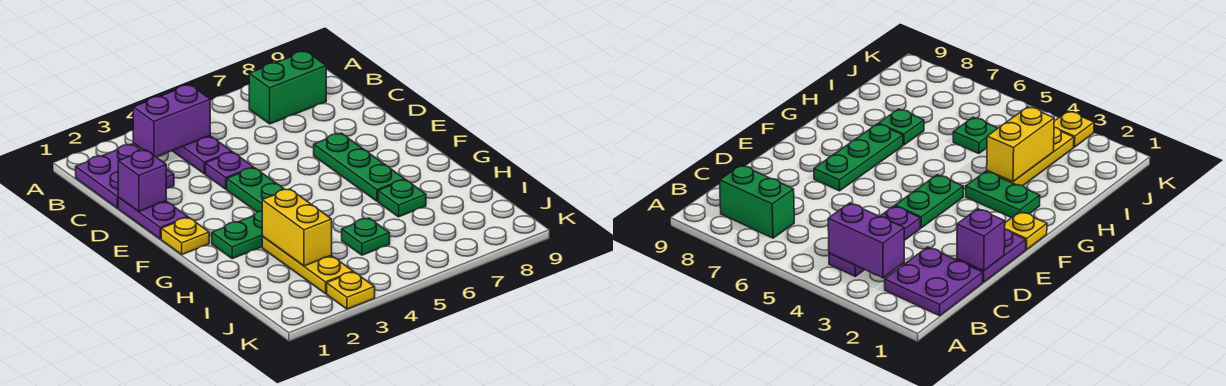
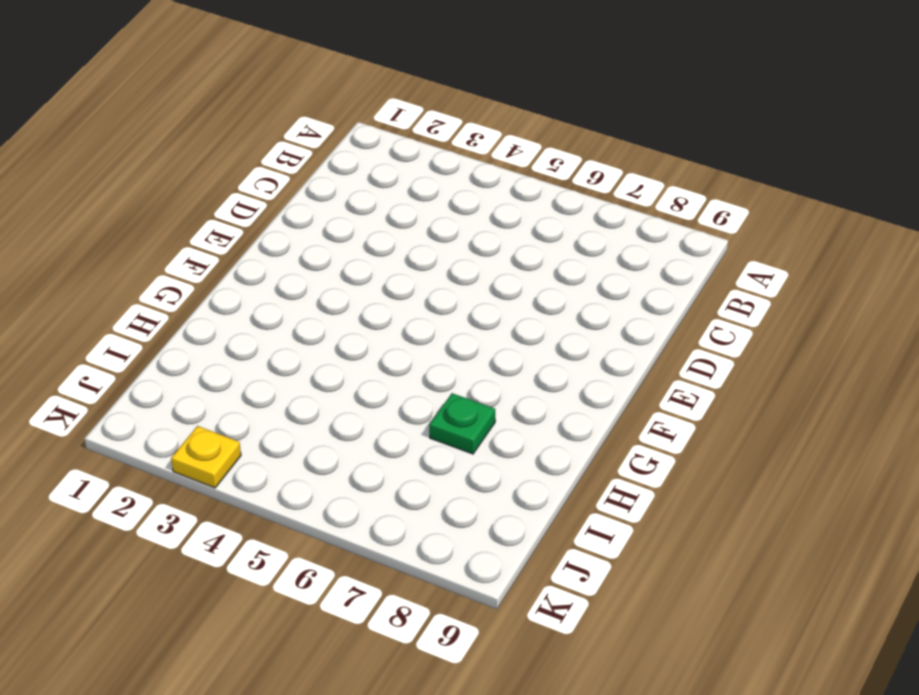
none -> purple 2x2 plate [76,144,174,208]
none -> purple 1x2 plate [172,136,232,174]
none -> green 1x2 brick [249,51,326,124]

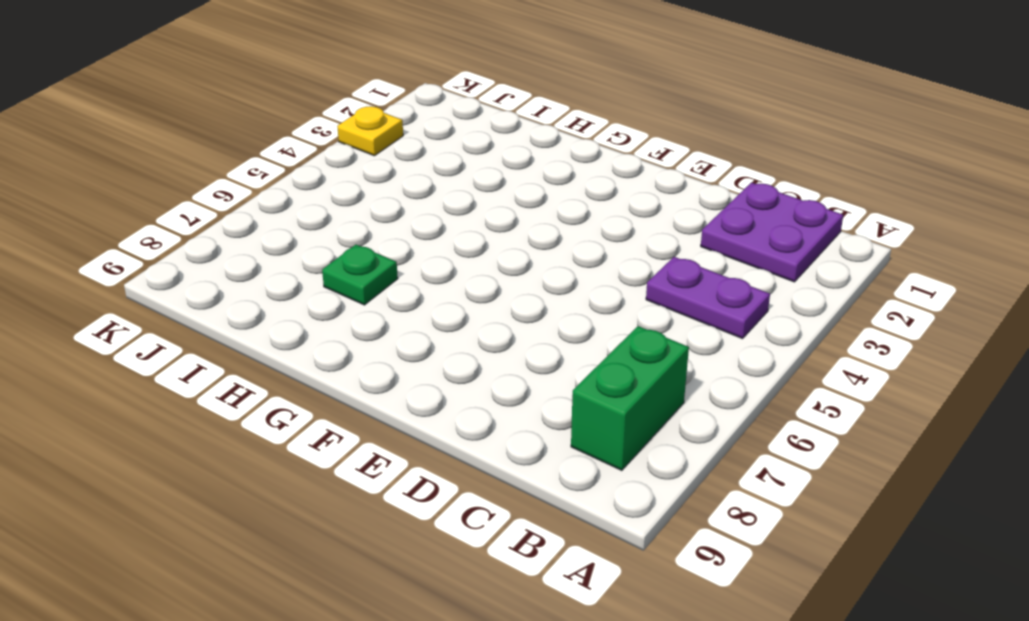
none -> purple 1x2 plate [118,198,188,239]
none -> purple 1x1 plate [205,152,253,189]
none -> green 1x2 plate [227,168,284,212]

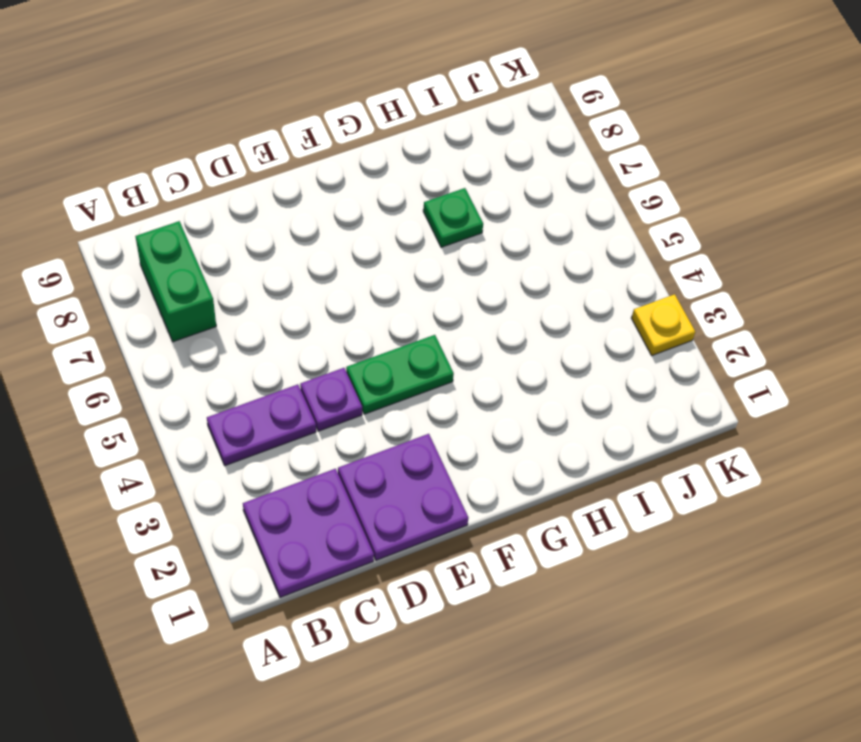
purple 2x2 plate [338,434,468,560] -> purple 1x2 plate [118,198,188,239]
none -> green 1x3 plate [314,133,405,201]
none -> yellow 1x1 plate [161,218,209,255]
none -> green 1x2 plate [212,211,263,259]

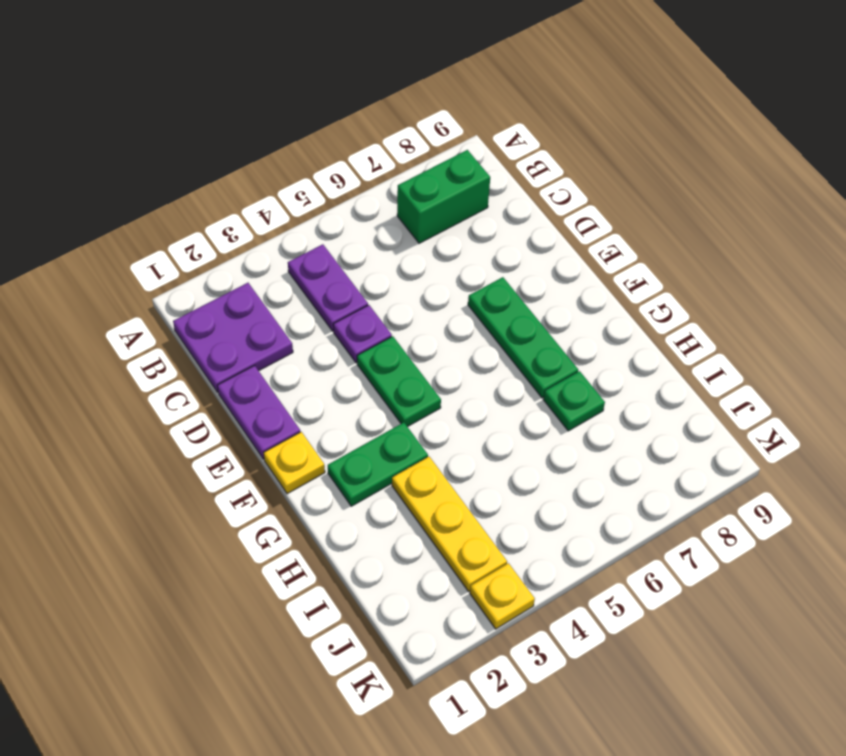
none -> green 1x1 plate [342,218,390,255]
none -> purple 1x2 brick [133,85,210,157]
none -> purple 1x1 brick [118,150,166,212]

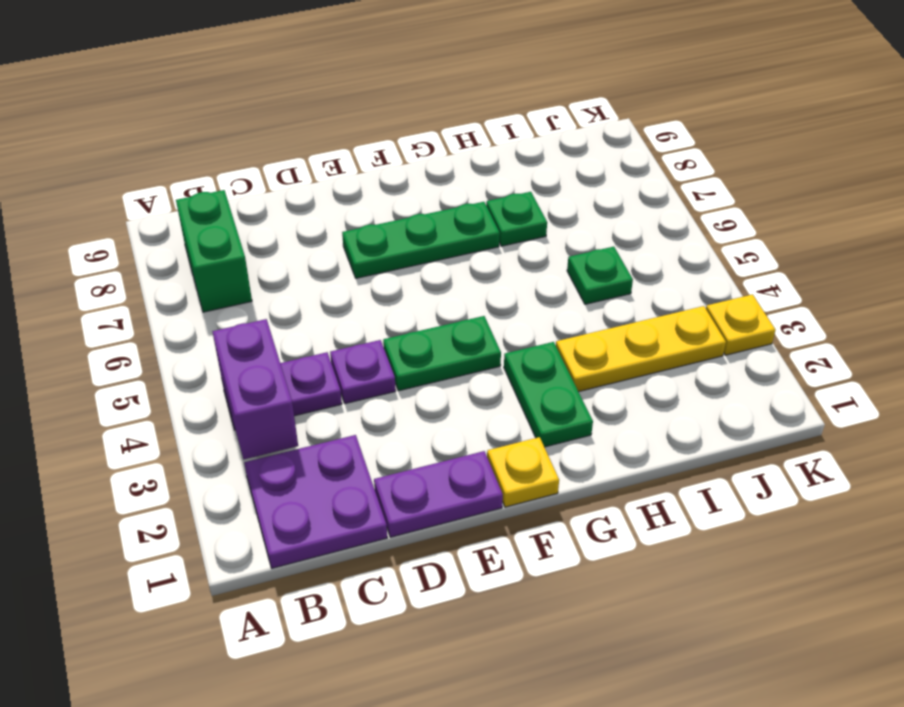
none -> purple 1x1 brick [118,150,166,212]
none -> yellow 1x2 brick [262,189,332,266]

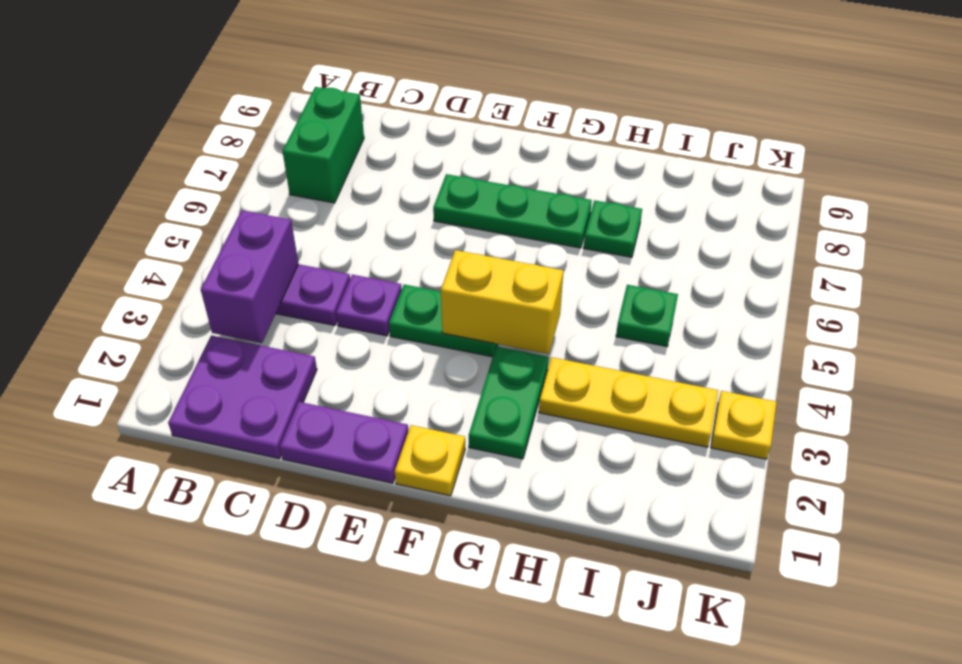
yellow 1x2 brick [441,250,563,354] -> yellow 1x2 brick moved to [262,189,332,266]
none -> purple 1x1 brick [118,150,166,212]

